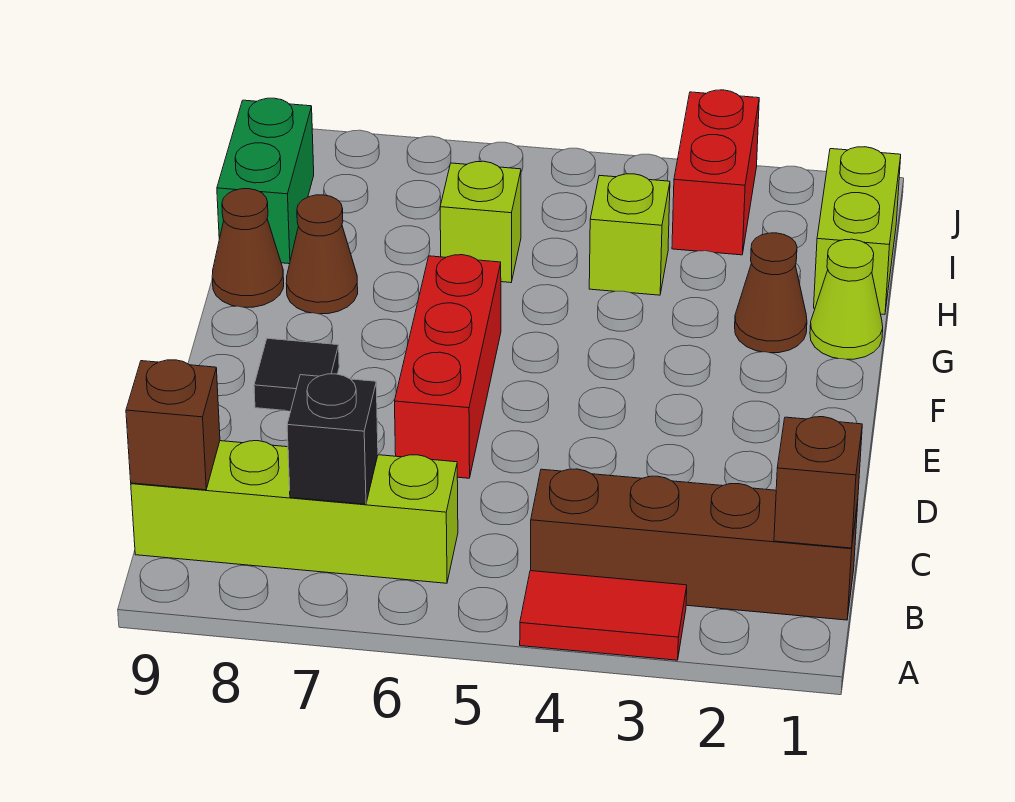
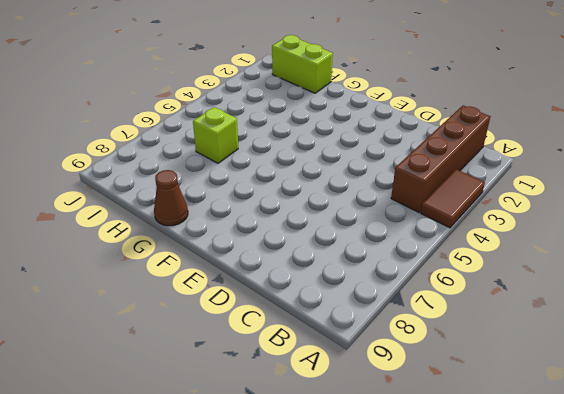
brown 1x2 tile [421,169,485,228] -> red 1x2 tile [520,571,687,660]
none -> lime 1x4 brick [131,441,458,583]
none -> red 1x3 brick [395,255,501,478]
none -> black 1x1 tile [254,338,339,411]

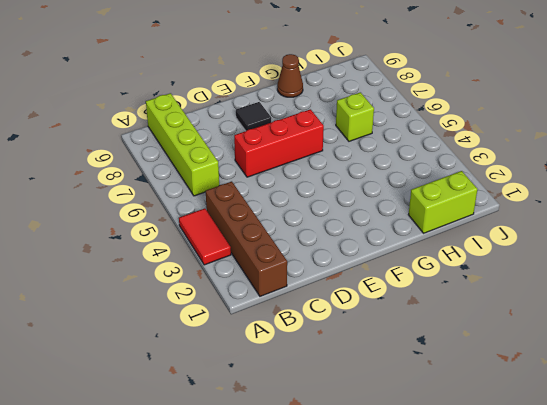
none -> lime 1x1 cone [810,239,883,359]
none -> brown 1x1 cone [735,233,807,353]
none -> brown 1x1 cone [286,195,358,314]

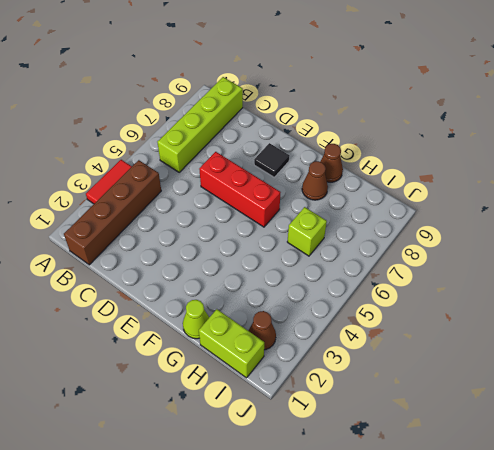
brown 1x1 cone [248,311,276,350] -> brown 1x1 cone moved to [735,233,807,353]
none -> lime 1x1 brick [589,174,670,295]
none -> green 1x2 brick [217,98,314,264]
none -> red 1x2 brick [672,90,759,255]

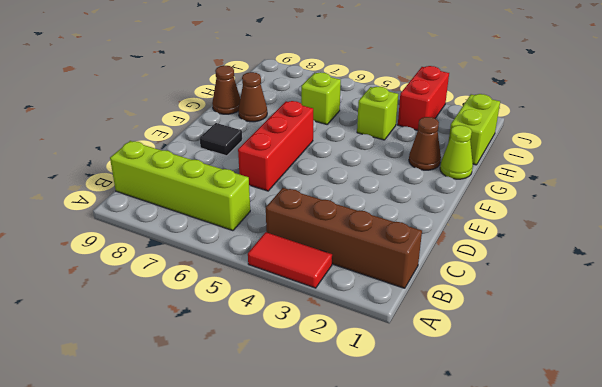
none -> green 1x2 brick [217,98,314,264]
none -> brown 1x1 brick [774,417,862,548]
none -> black 1x1 brick [287,374,378,504]

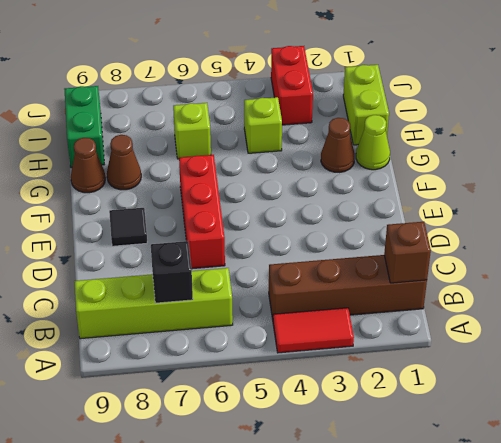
none -> brown 1x1 brick [126,360,220,490]

